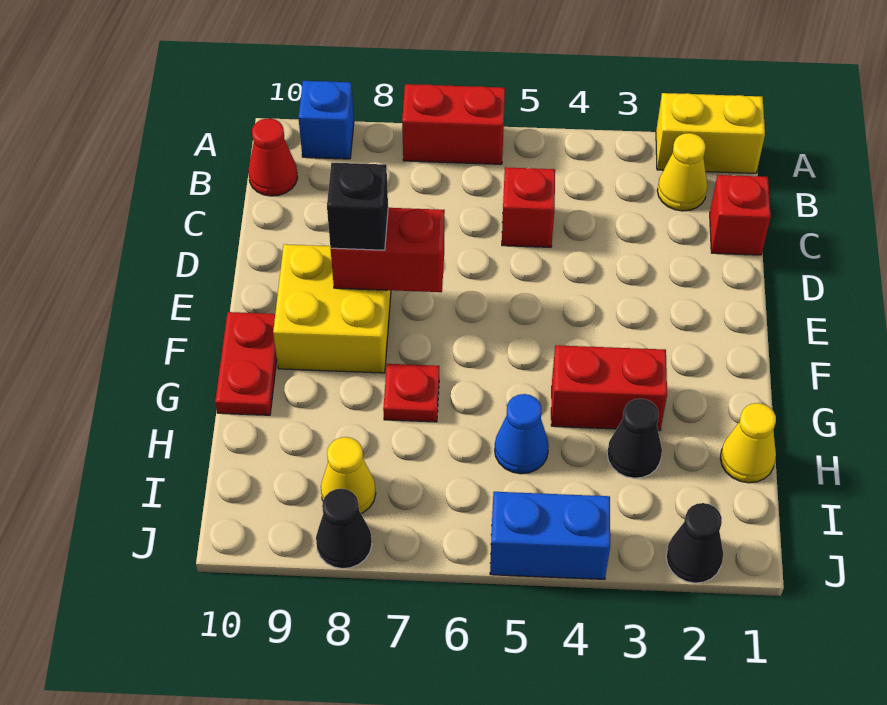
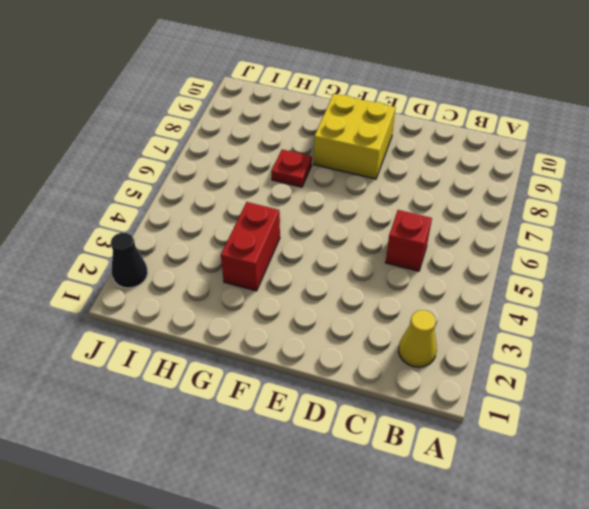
none -> yellow 1x2 brick [656,93,765,173]
none -> red 1x2 brick [402,84,505,164]
none -> blue 1x1 brick [299,81,354,159]

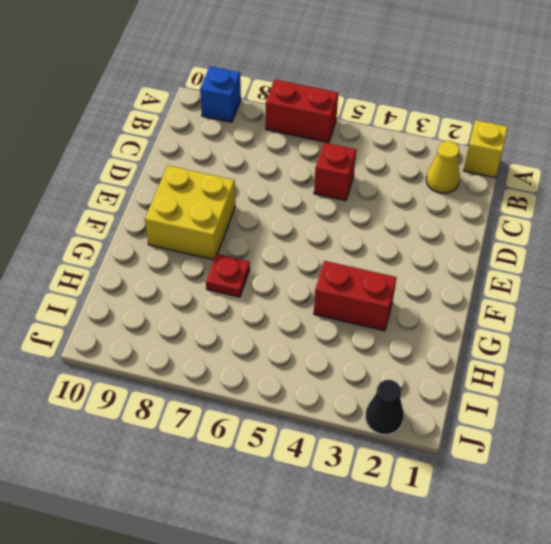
yellow 1x1 brick [464,120,508,178] -> yellow 1x2 brick [656,93,765,173]
none -> red 1x1 cone [248,118,298,196]
none -> red 1x1 brick [710,175,771,255]
none -> red 1x2 plate [215,312,277,415]

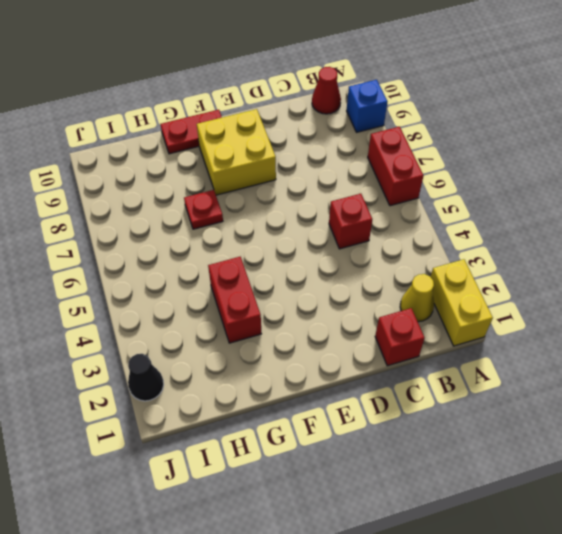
none -> yellow 1x1 cone [720,403,776,483]
none -> black 1x1 cone [607,399,662,478]
none -> blue 1x1 cone [495,394,549,474]

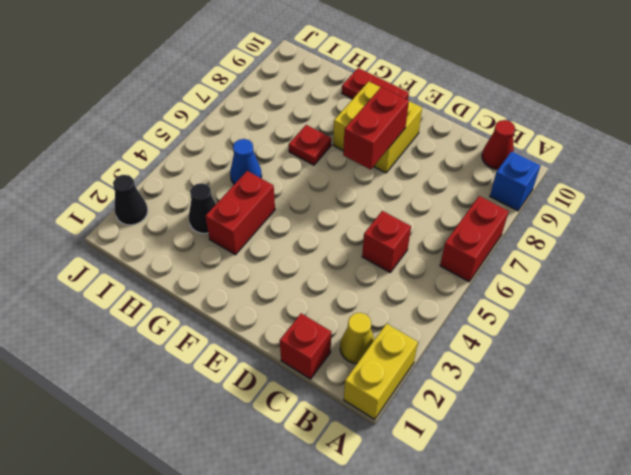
none -> yellow 1x1 cone [720,403,776,483]
none -> yellow 1x1 cone [321,437,376,514]
none -> blue 1x2 brick [490,492,610,579]

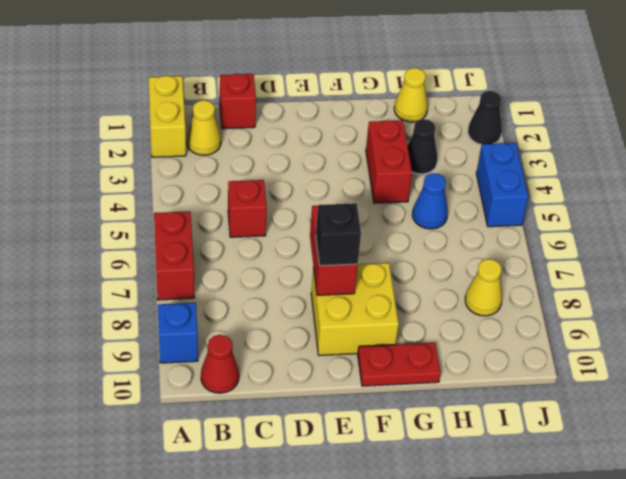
none -> red 1x1 plate [383,364,439,422]
none -> black 1x1 cone [316,489,372,569]

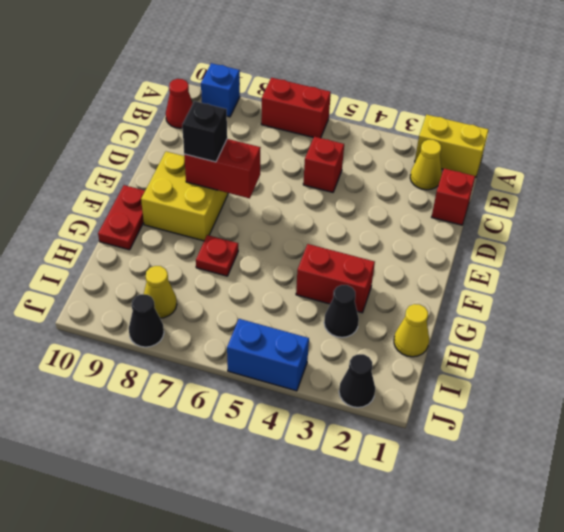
none -> blue 1x1 cone [495,394,549,474]

